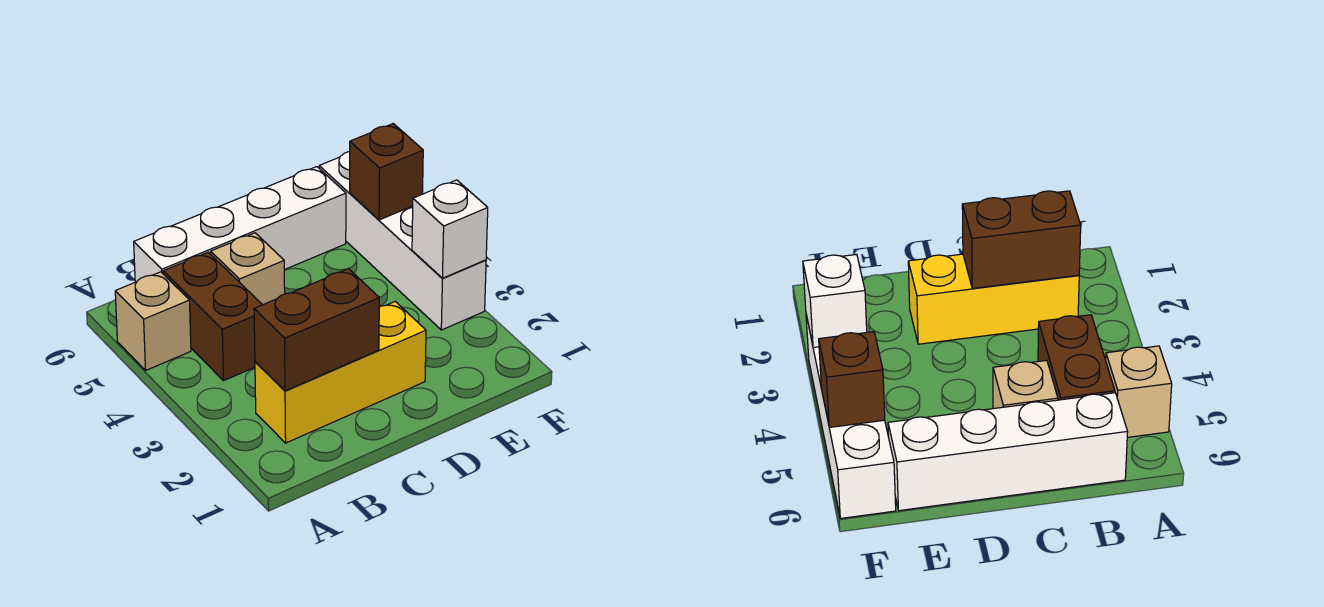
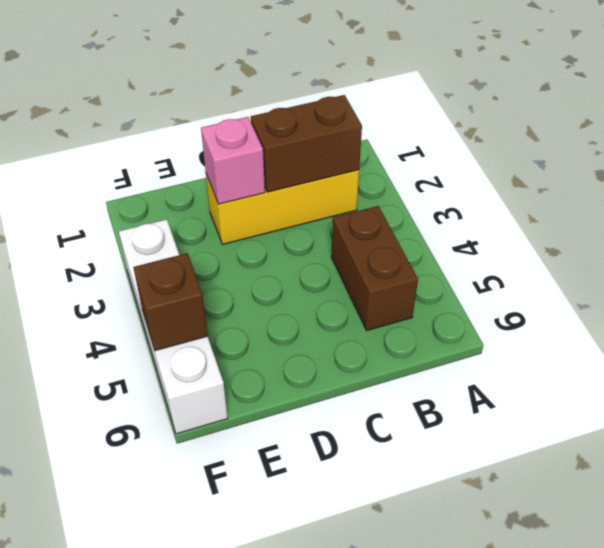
pink 1x1 brick [201,117,265,204] -> none
none -> tan 1x1 brick [115,272,191,370]
none -> white 1x4 brick [134,167,346,282]

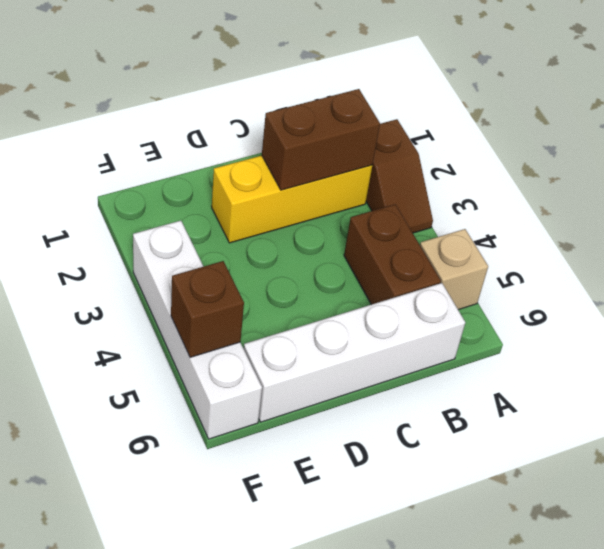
brown 1x2 slope [366,119,433,233] -> none
none -> tan 1x1 brick [211,233,285,305]
none -> white 1x1 brick [412,180,488,278]

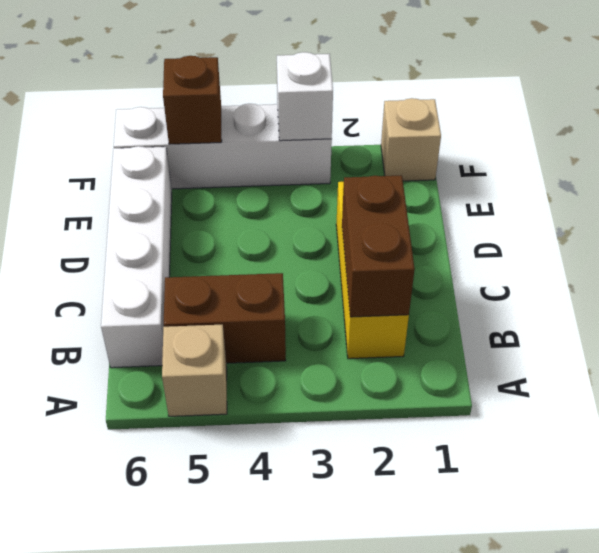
tan 1x1 brick [381,98,441,181] -> tan 1x1 brick moved to [211,233,285,305]

